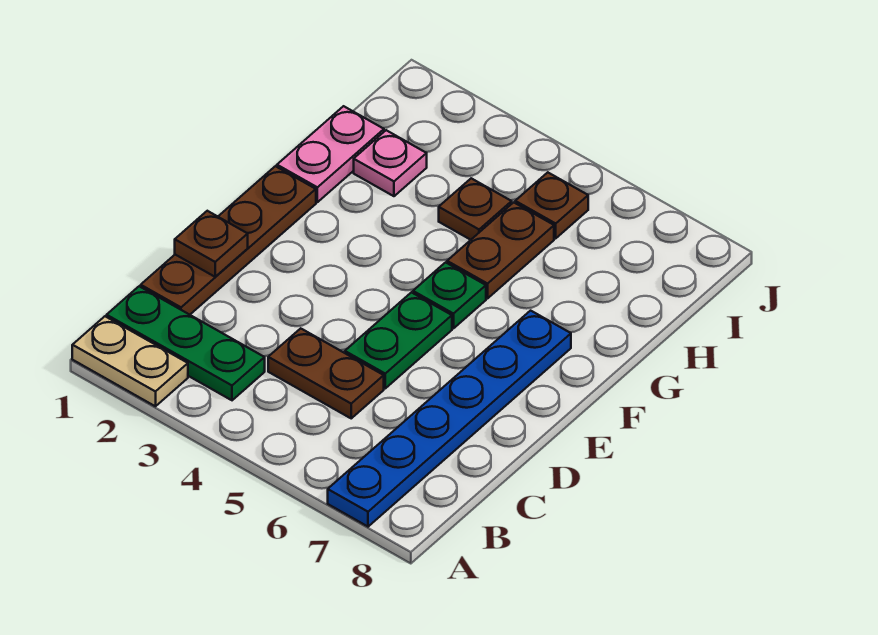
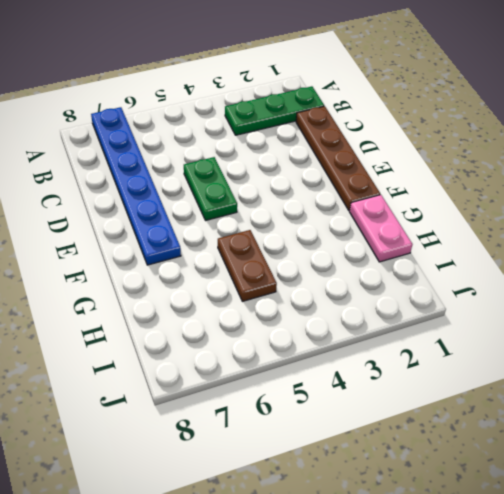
none -> tan 1x2 plate [72,316,188,406]
none -> brown 1x2 plate [268,328,384,418]
none -> green 1x1 plate [413,262,486,329]

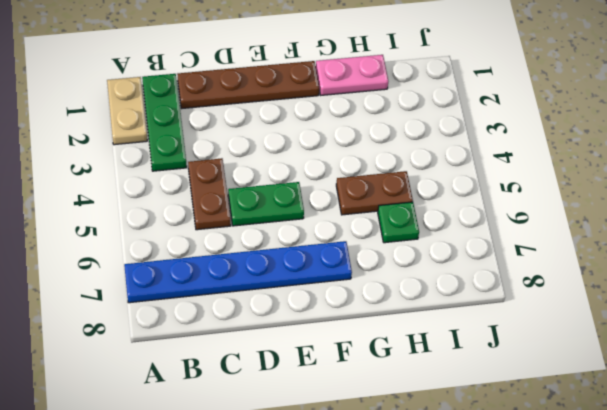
green 1x1 plate [378,202,419,243] -> green 1x1 plate moved to [413,262,486,329]
none -> pink 1x1 plate [354,130,427,196]
none -> brown 1x1 plate [439,178,512,240]
none -> brown 1x1 plate [515,172,588,238]

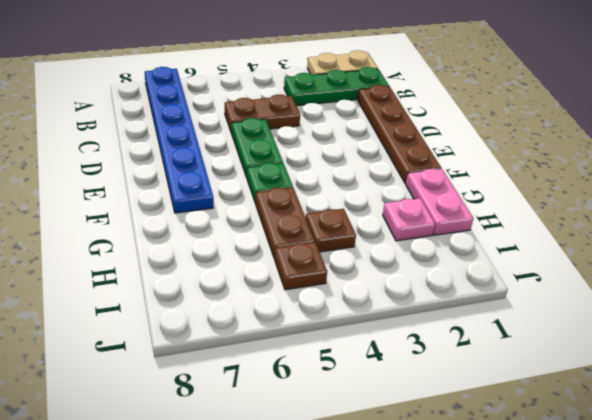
none -> brown 1x1 plate [175,211,248,277]

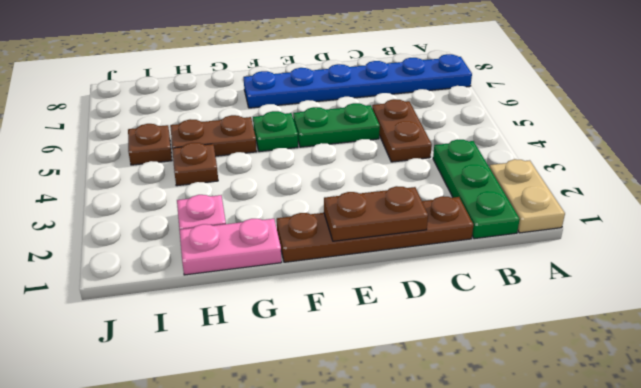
brown 1x2 plate [324,186,428,241] -> brown 1x1 plate [175,211,248,277]

